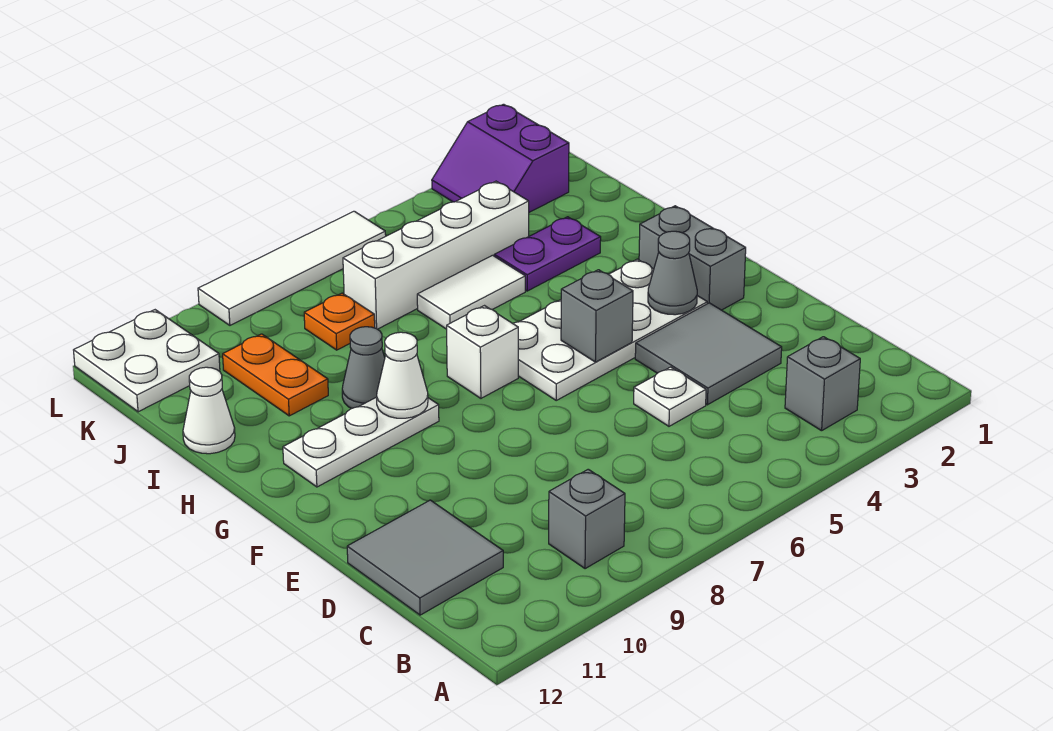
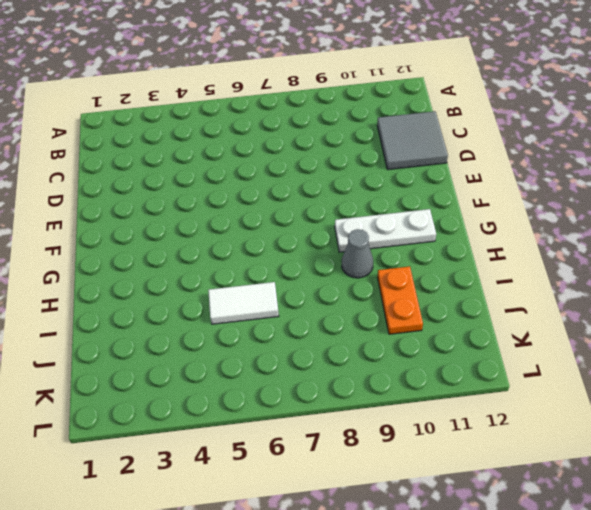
none -> grey 1x1 brick [785,337,860,431]
none -> grey 1x1 brick [549,469,625,569]
none -> grey 2x2 tile [635,303,782,405]

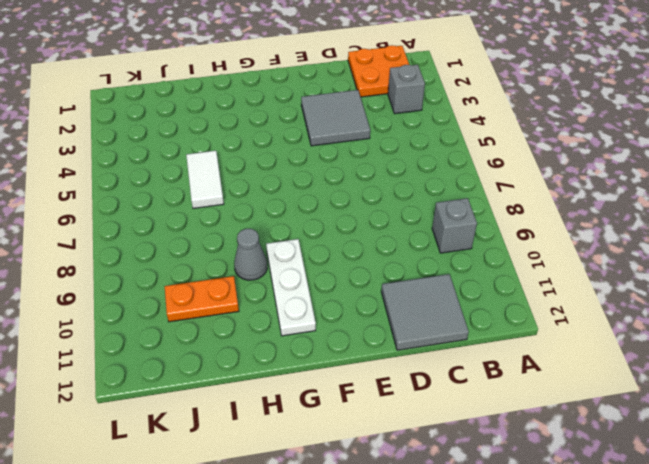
orange 2x2 plate [348,45,409,97] -> none
none -> white 1x1 plate [634,367,706,426]
none -> grey 1x2 brick [639,206,746,310]
none -> white 2x4 plate [513,259,707,400]

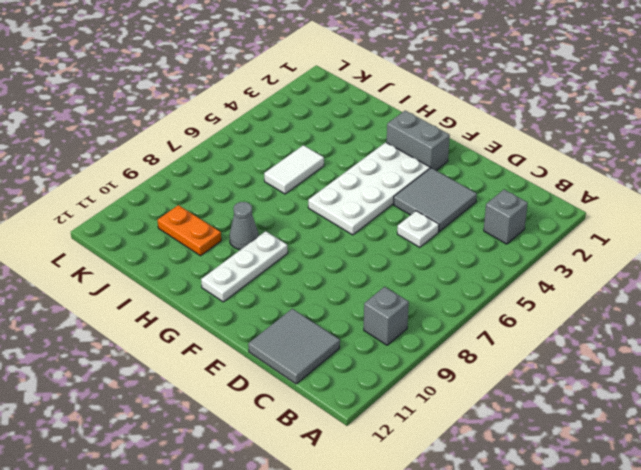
none -> white 1x1 brick [447,306,518,398]
none -> purple 1x2 plate [494,217,601,291]
none -> white 1x1 cone [183,367,235,454]

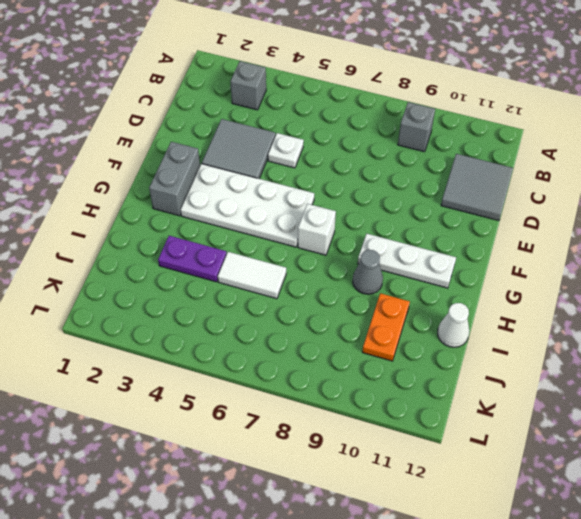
none -> white 1x4 brick [343,181,529,329]
none -> orange 1x1 plate [304,293,375,350]
none -> purple 2x2 slope [432,104,569,212]

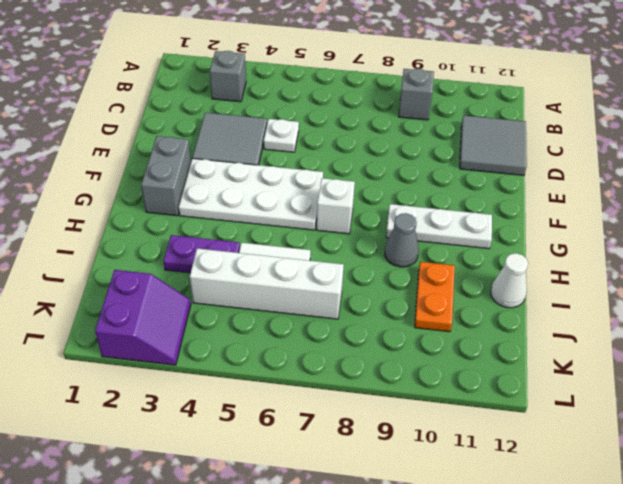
none -> orange 1x1 plate [304,293,375,350]
none -> white 2x2 plate [74,310,220,412]
none -> white 1x4 tile [198,211,386,325]

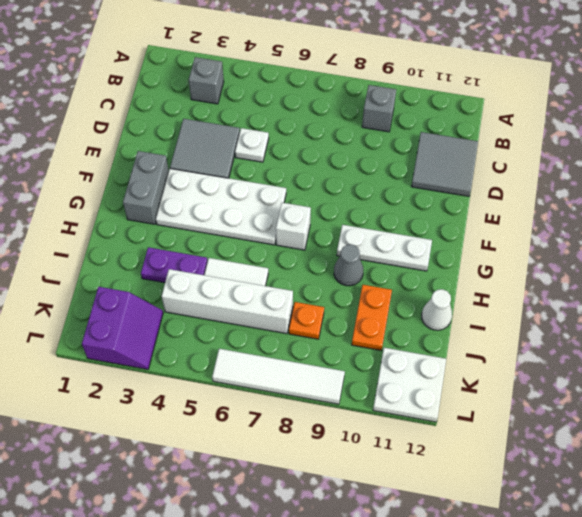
none -> grey 1x1 cone [648,231,697,315]
none -> grey 1x1 brick [561,270,633,362]
none -> white 1x1 cone [377,332,428,418]

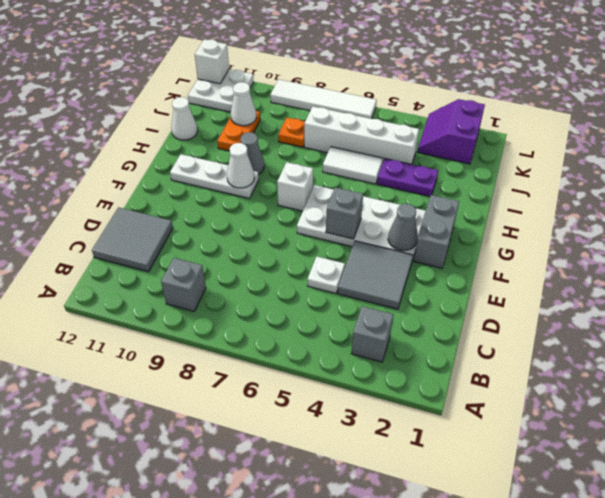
white 1x1 cone [231,82,256,126] -> none
white 1x1 brick [195,40,229,84] -> none

